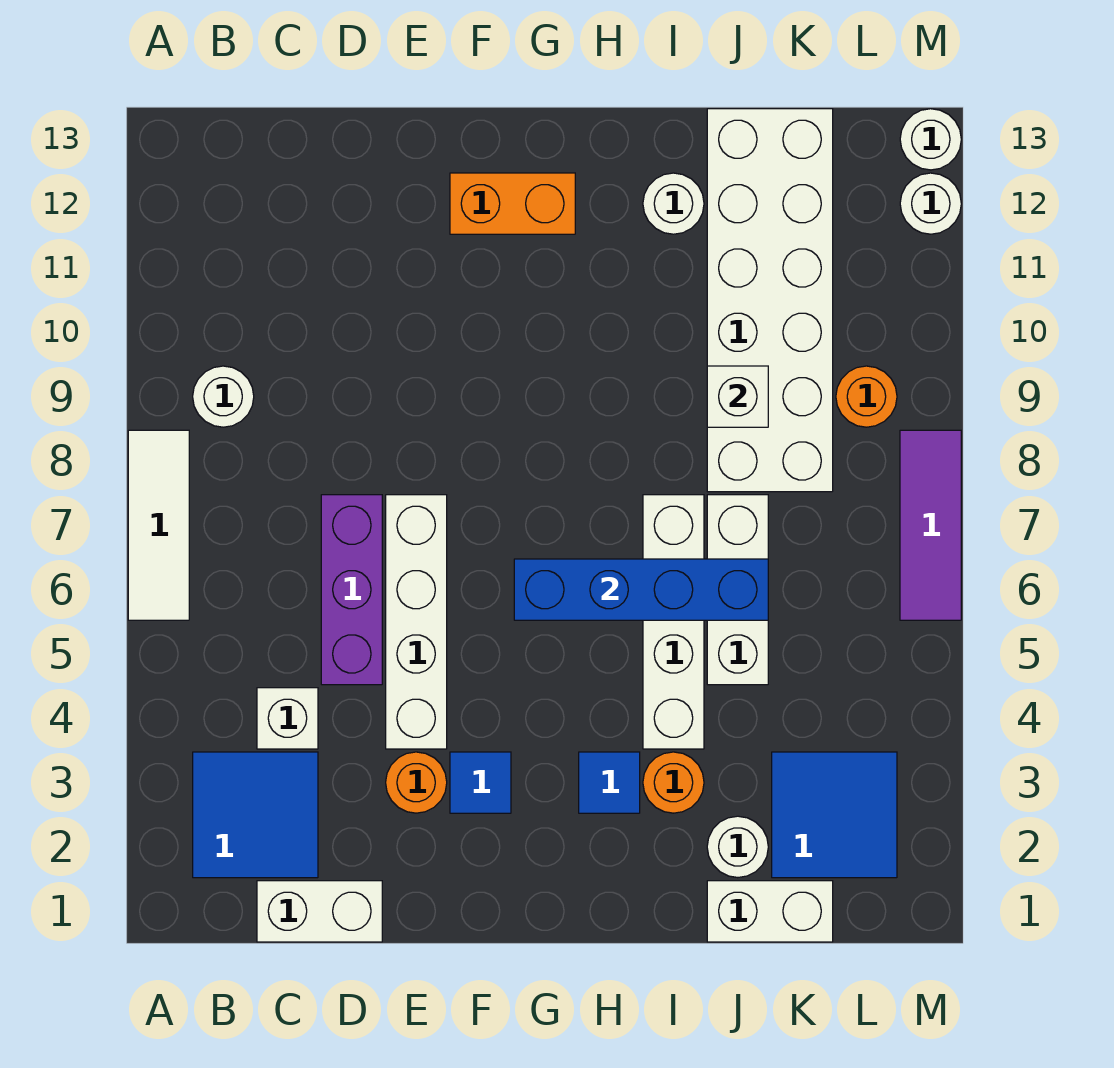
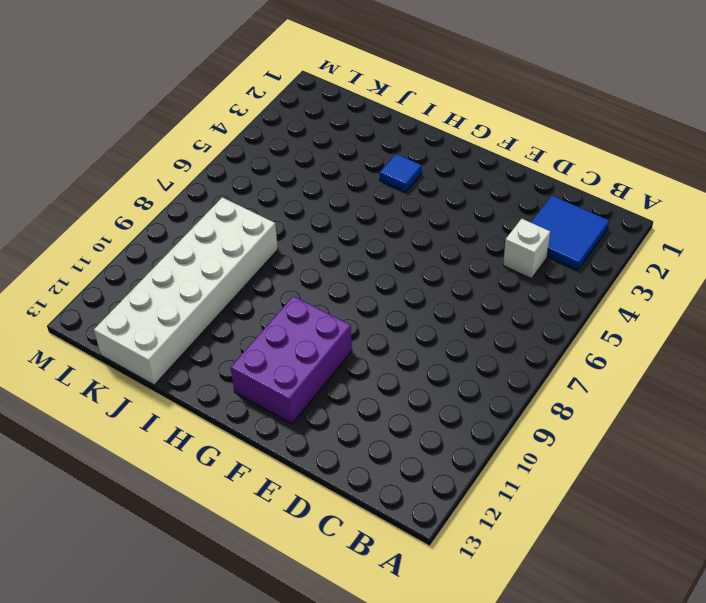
purple 2x3 brick [231,296,352,424] -> orange 1x2 brick [450,173,575,234]
none -> white 1x3 tile [128,430,189,620]
none -> white 1x1 round brick [193,366,254,427]
none -> white 1x2 brick [257,881,382,942]

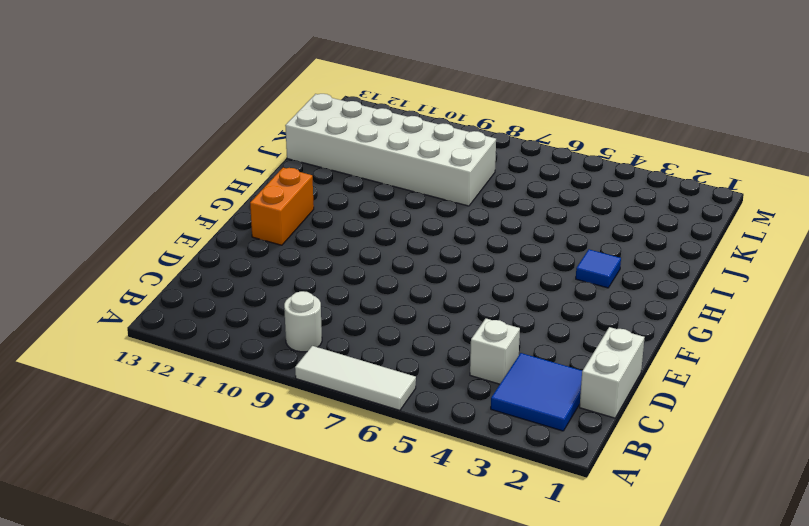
none -> purple 1x3 brick [321,495,382,685]
none -> orange 1x1 round brick [386,752,447,813]
none -> white 1x4 brick [386,495,447,749]

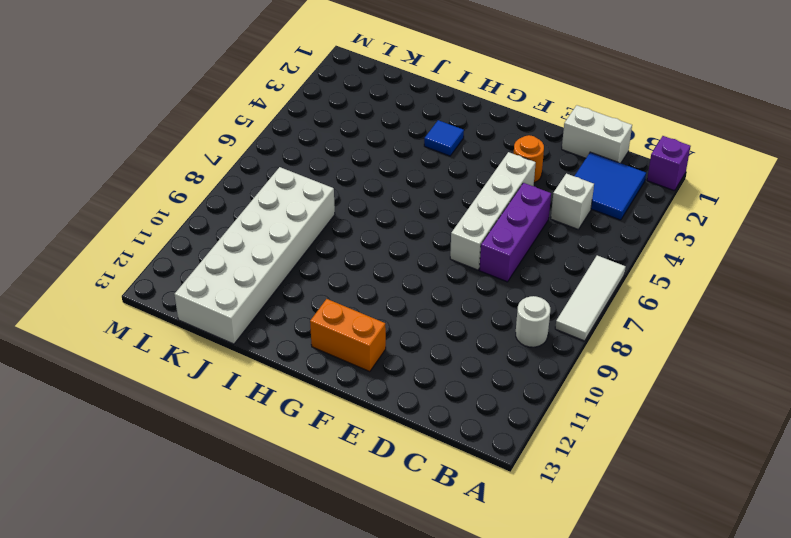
purple 1x1 brick [647,136,691,191] -> none
none -> blue 1x1 tile [450,752,511,813]
none -> orange 1x1 round brick [643,752,704,813]
none -> white 1x4 brick [643,495,704,749]

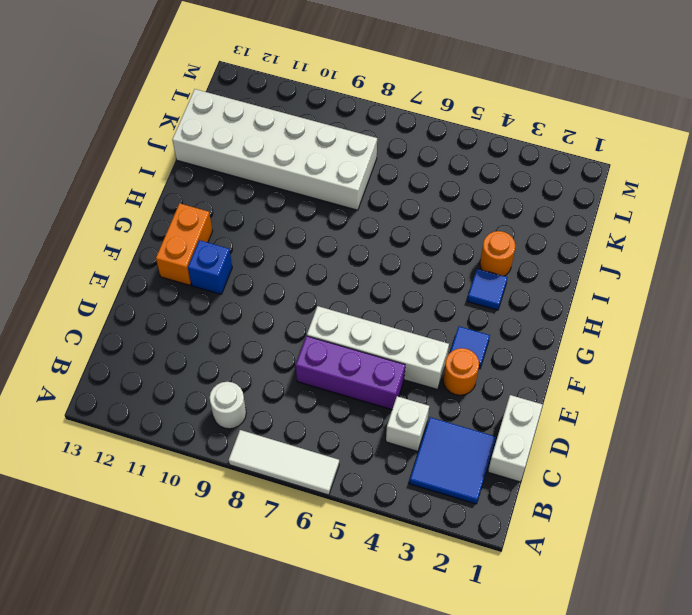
blue 1x1 brick [188,240,232,294] -> none
none -> white 1x4 brick [643,495,704,749]
none -> white 1x1 round brick [643,173,704,234]
none -> white 1x2 brick [707,881,833,942]

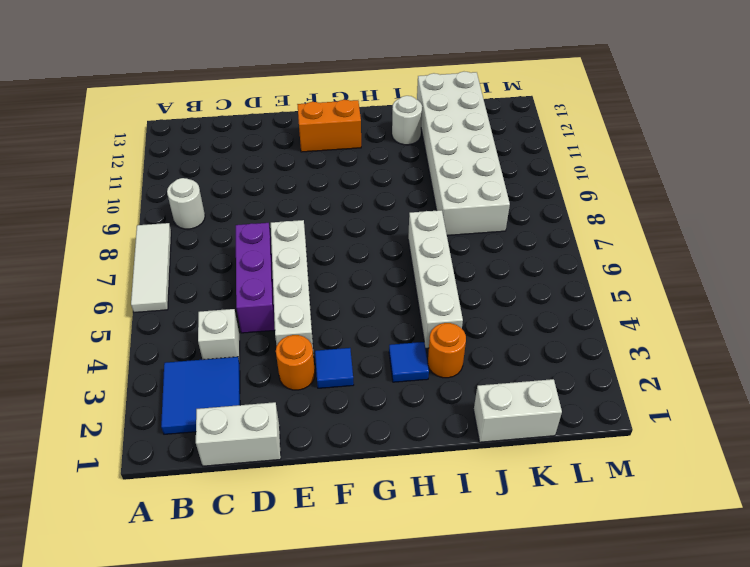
none -> white 1x1 round brick [707,816,768,878]
none -> white 1x3 brick [707,495,768,685]
none -> blue 2x2 tile [772,752,897,878]

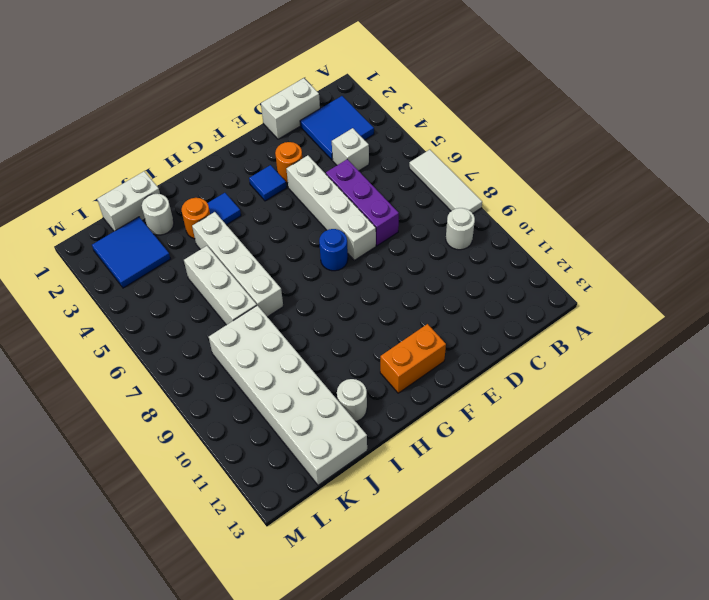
blue 1x1 round brick [319,229,348,271] -> none
none -> orange 1x1 round brick [836,366,897,427]
none -> purple 1x3 tile [900,430,961,620]
none -> white 1x1 round brick [900,173,961,234]

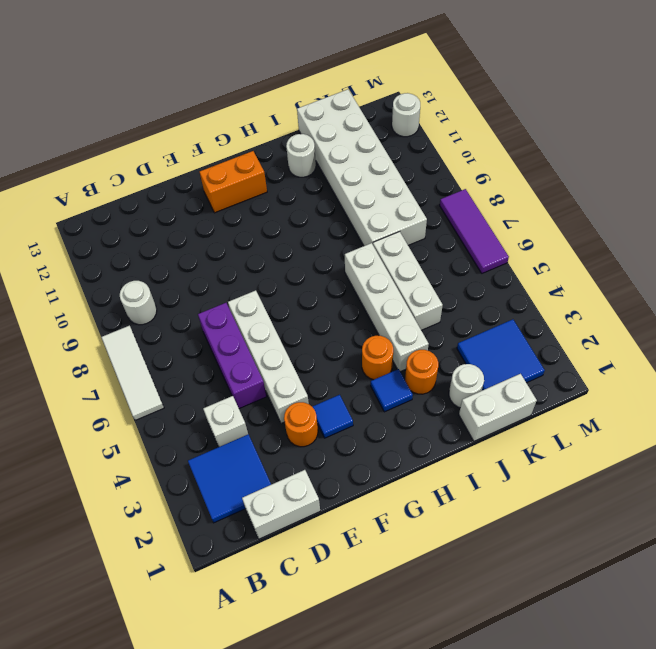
orange 1x1 round brick [362,336,393,380] -> orange 1x1 round brick moved to [836,366,897,427]
none -> white 1x1 round brick [900,109,961,170]
none -> blue 1x4 brick [514,559,768,620]
none -> white 1x1 brick [707,366,768,427]

